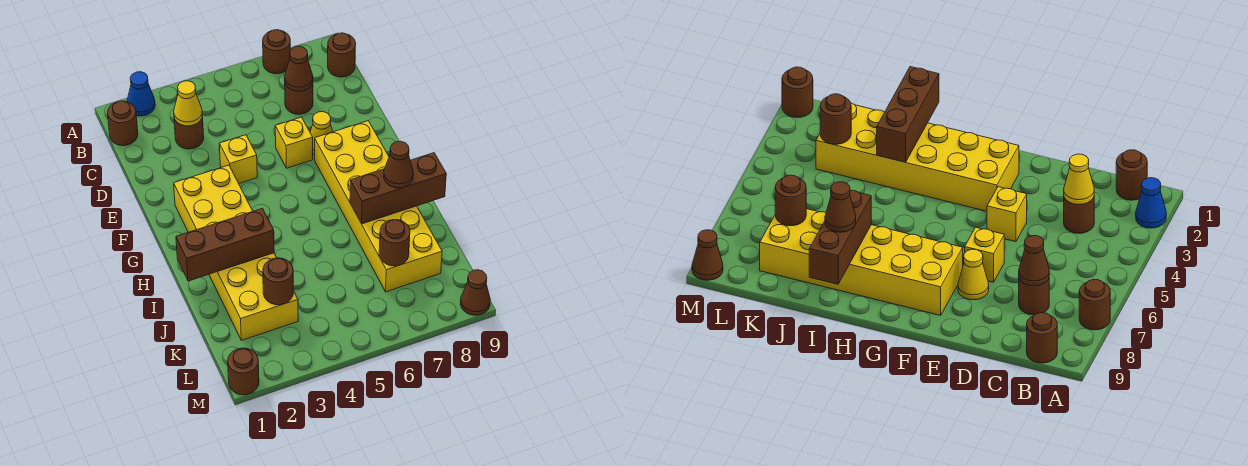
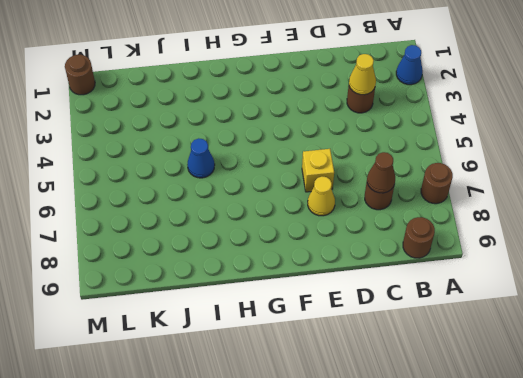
blue 1x1 cone [187,138,215,178] -> none
none -> brown 1x1 round brick [108,101,138,146]
none -> yellow 1x1 brick [219,135,257,183]
none -> yellow 2x6 brick [174,165,298,340]

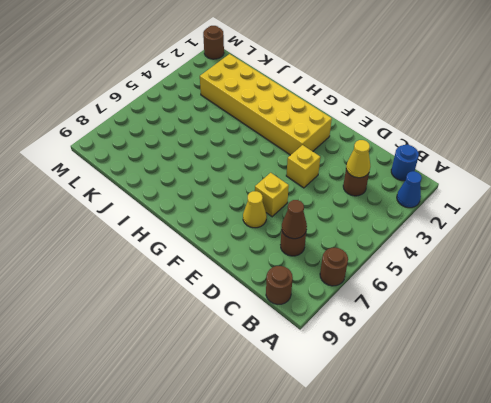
blue 1x1 round brick [391,145,419,181] -> brown 1x1 round brick [108,101,138,146]
none -> yellow 2x6 brick [315,121,442,292]
none -> brown 1x1 cone [461,270,490,315]
none -> brown 1x3 brick [176,208,274,281]

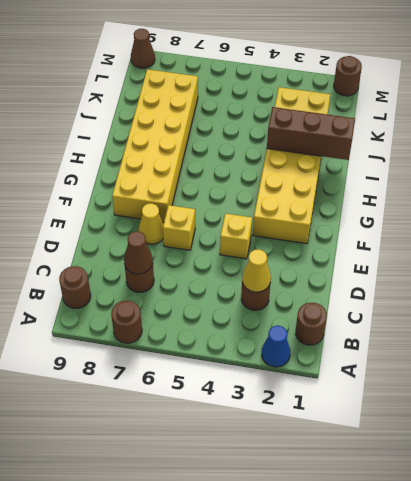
none -> brown 1x3 brick [350,153,446,224]
none -> brown 1x1 round brick [263,258,293,305]
none -> brown 1x1 round brick [379,220,410,266]

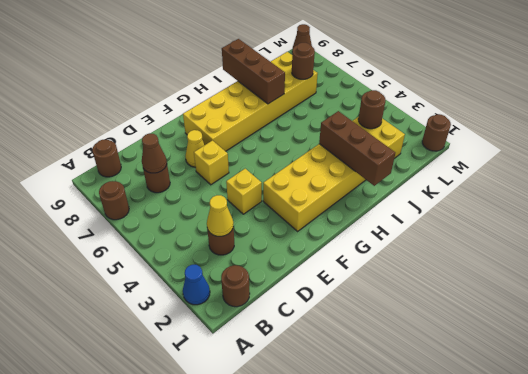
none -> brown 1x1 cone [384,141,413,188]

